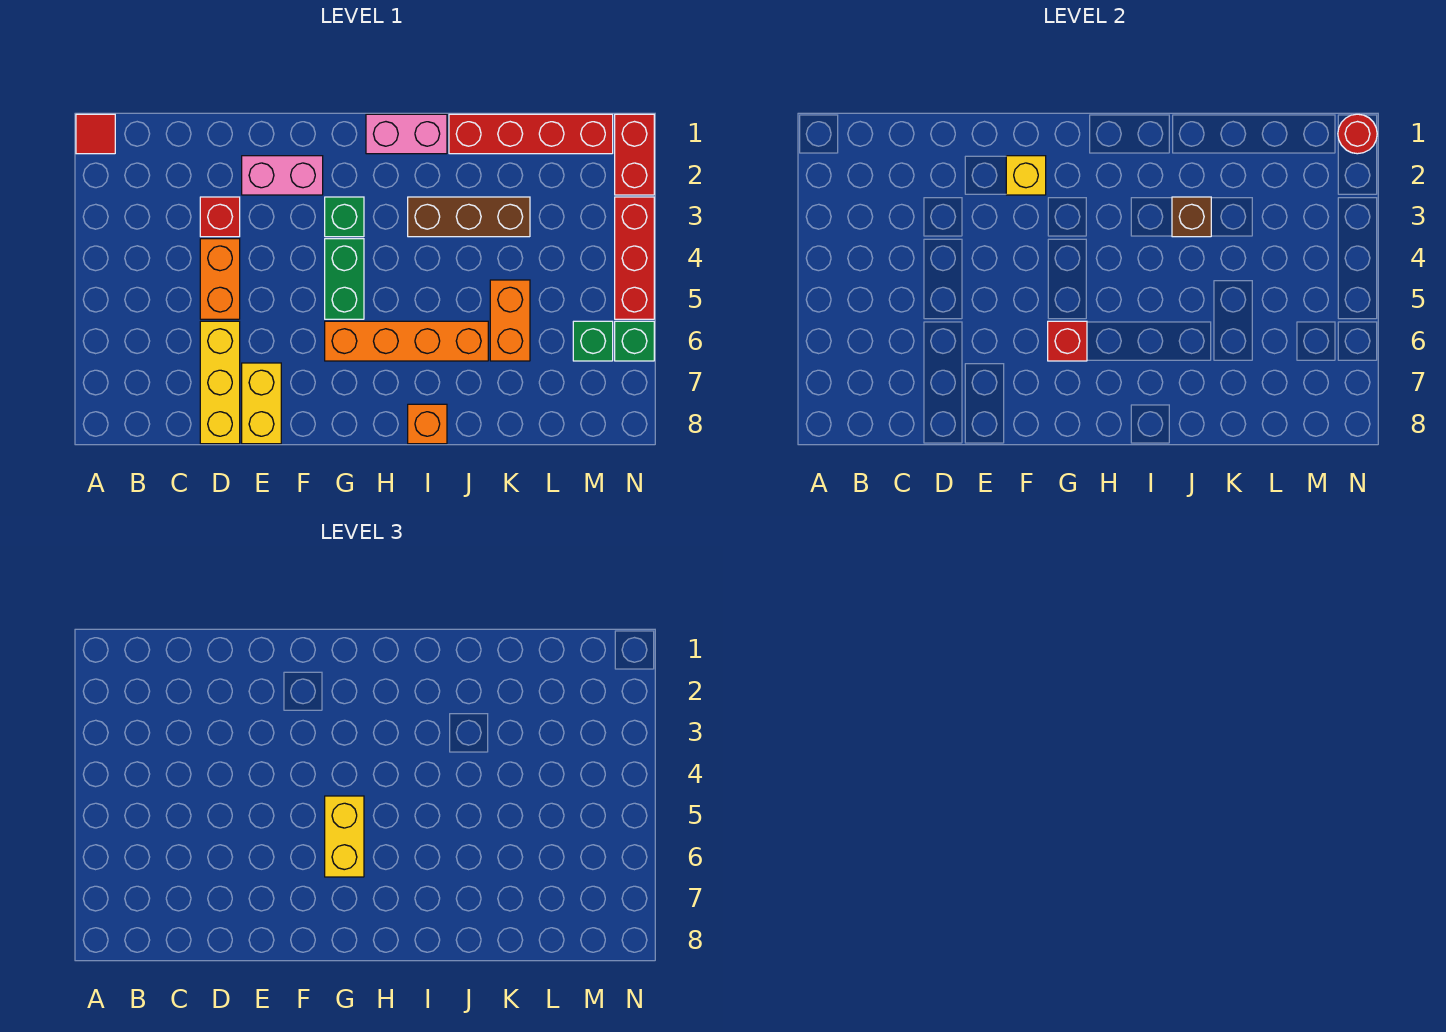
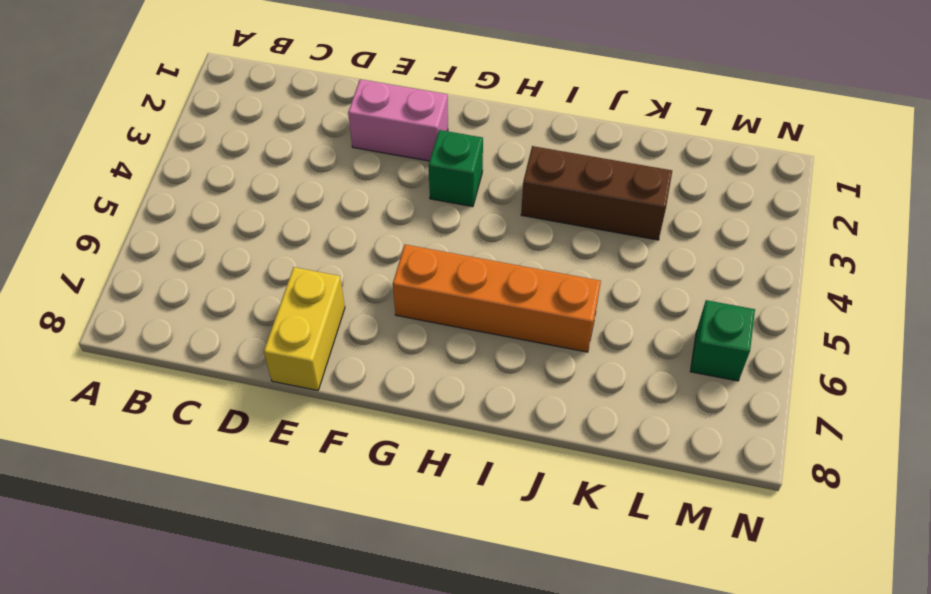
none -> red 1x1 tile [76,114,115,154]
none -> red 1x1 brick [200,197,240,237]
none -> orange 1x2 brick [200,239,240,319]

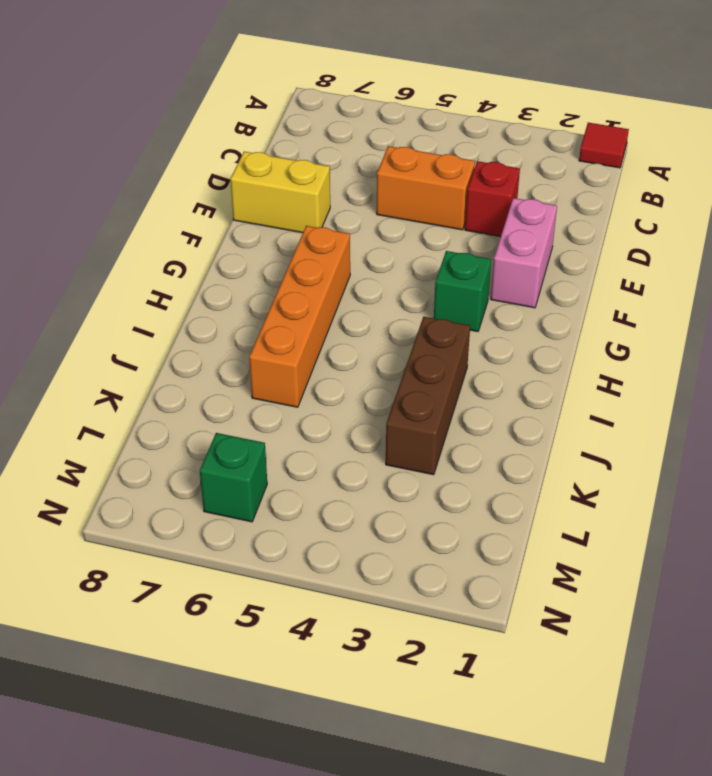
none -> yellow 1x3 brick [200,321,240,444]
none -> green 1x2 brick [325,239,364,319]
none -> pink 1x2 brick [366,114,447,154]

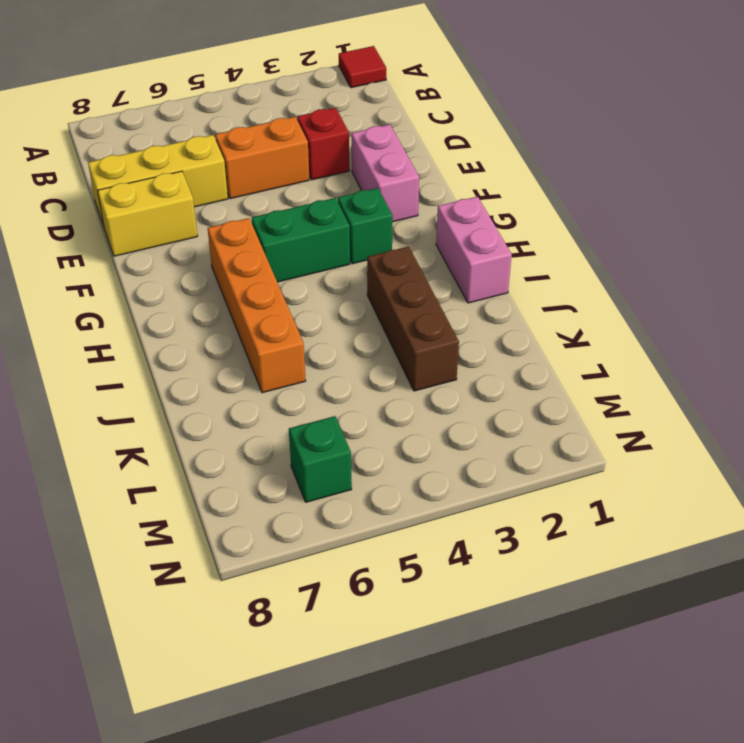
none -> orange 1x1 brick [408,404,447,444]
none -> red 1x4 brick [449,114,613,154]
none -> orange 1x2 brick [490,280,530,361]

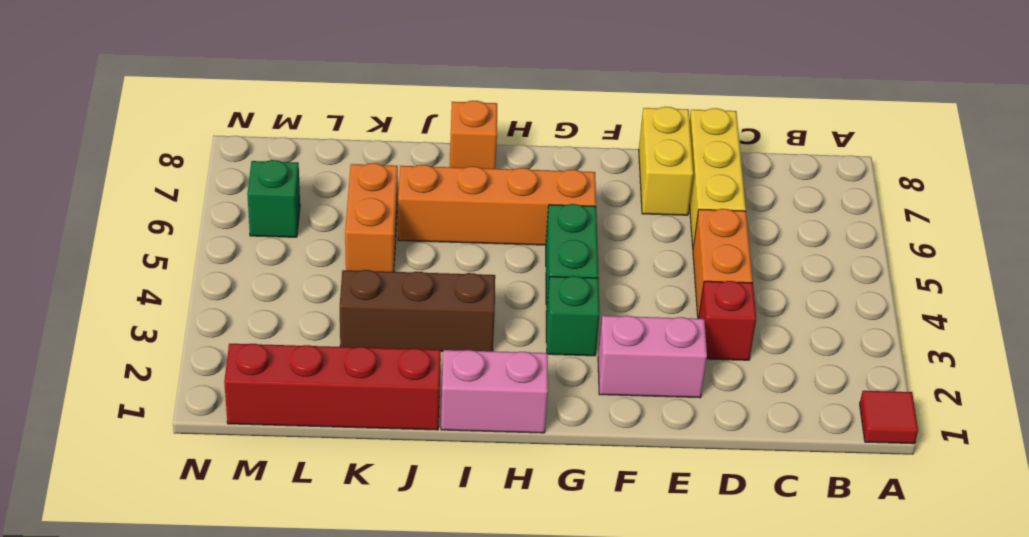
none -> red 1x2 brick [615,114,654,195]
none -> red 1x3 brick [615,197,654,319]
none -> green 1x1 brick [615,321,654,361]

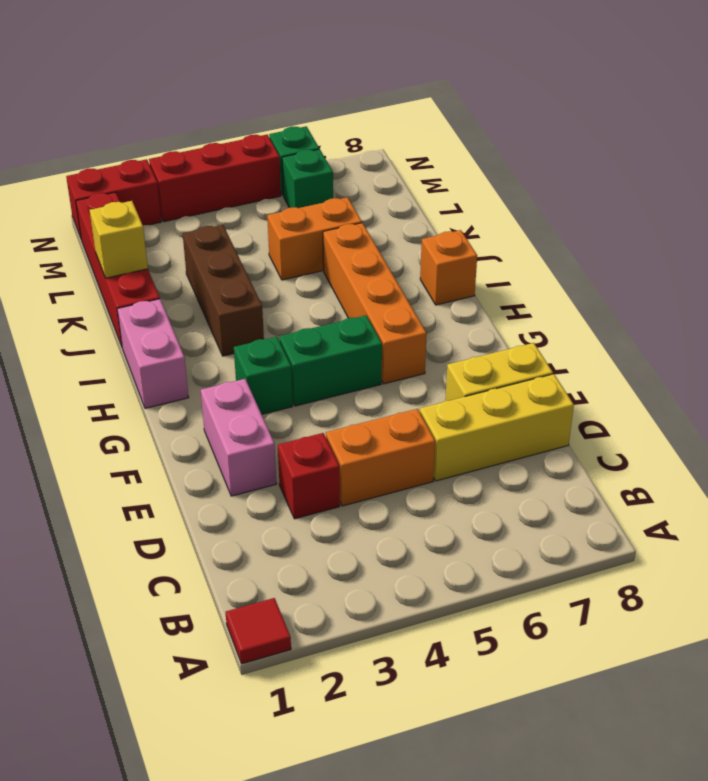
yellow 1x1 brick [90,201,148,278] -> yellow 1x1 brick moved to [1006,156,1046,195]
none -> red 1x1 brick [1048,321,1087,361]
none -> brown 1x1 brick [1172,197,1211,237]
none -> red 1x1 round brick [1338,114,1377,154]

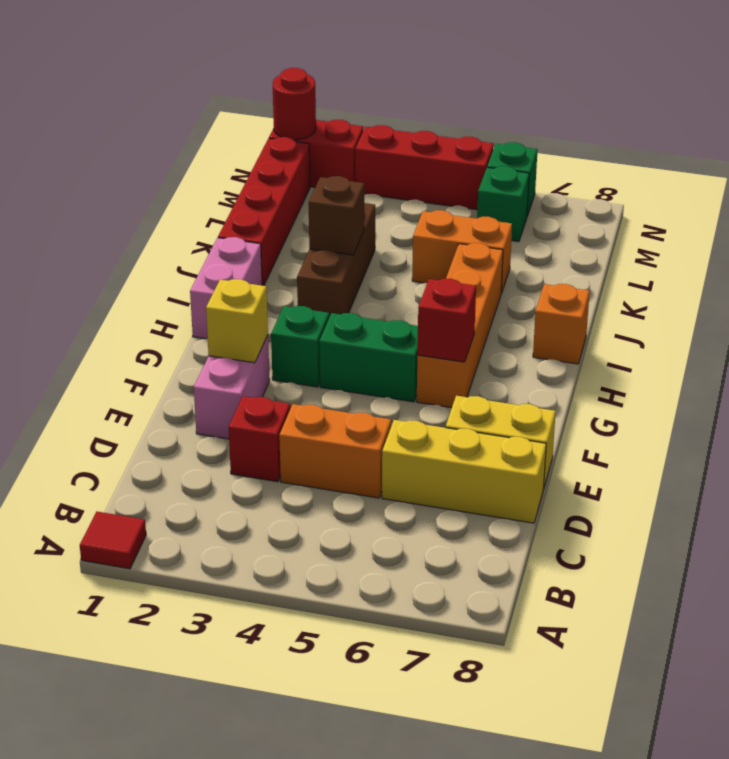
none -> yellow 1x2 brick [325,796,364,877]

